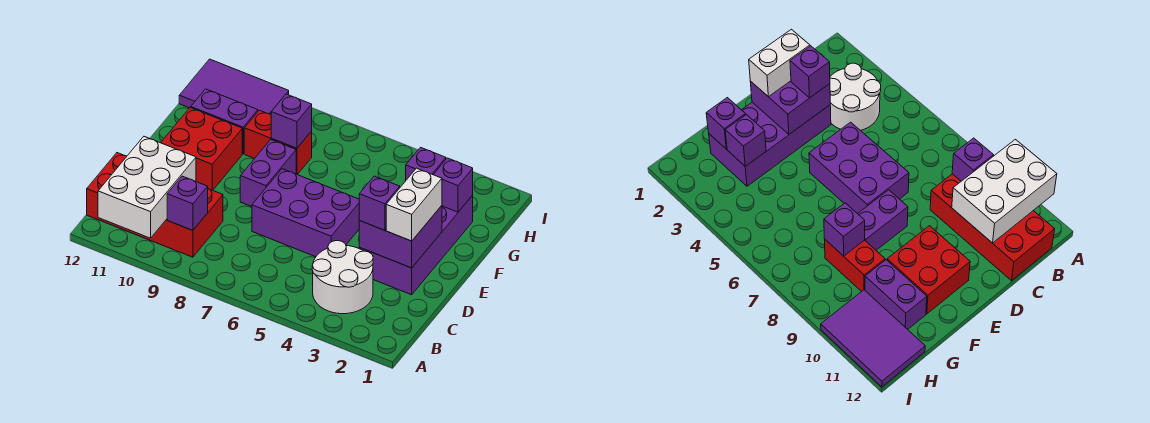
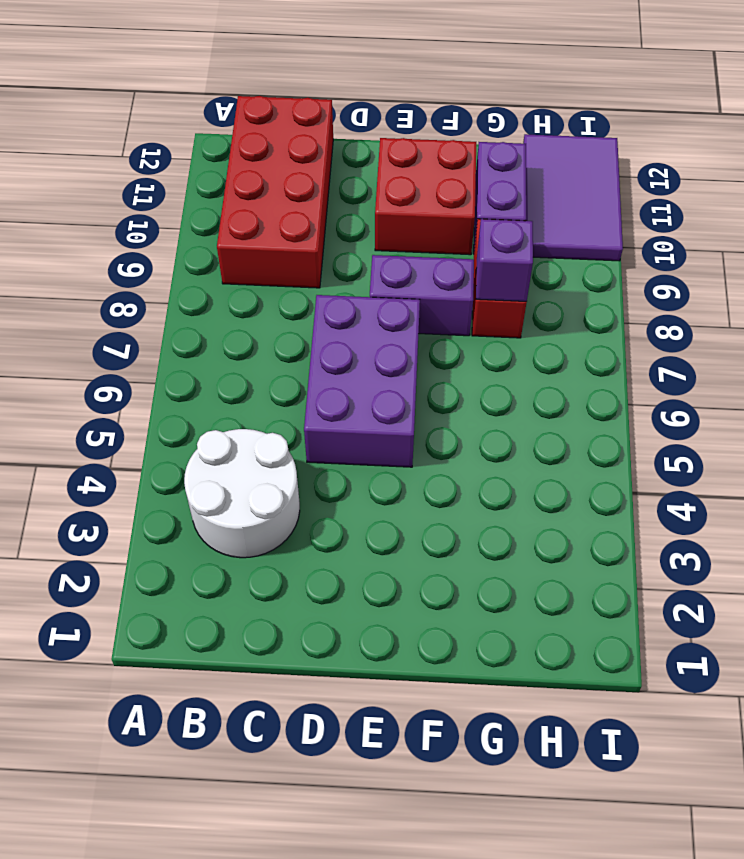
none -> purple 2x4 brick [359,195,473,295]
none -> white 2x3 brick [98,137,196,238]
none -> purple 1x1 brick [167,176,208,230]

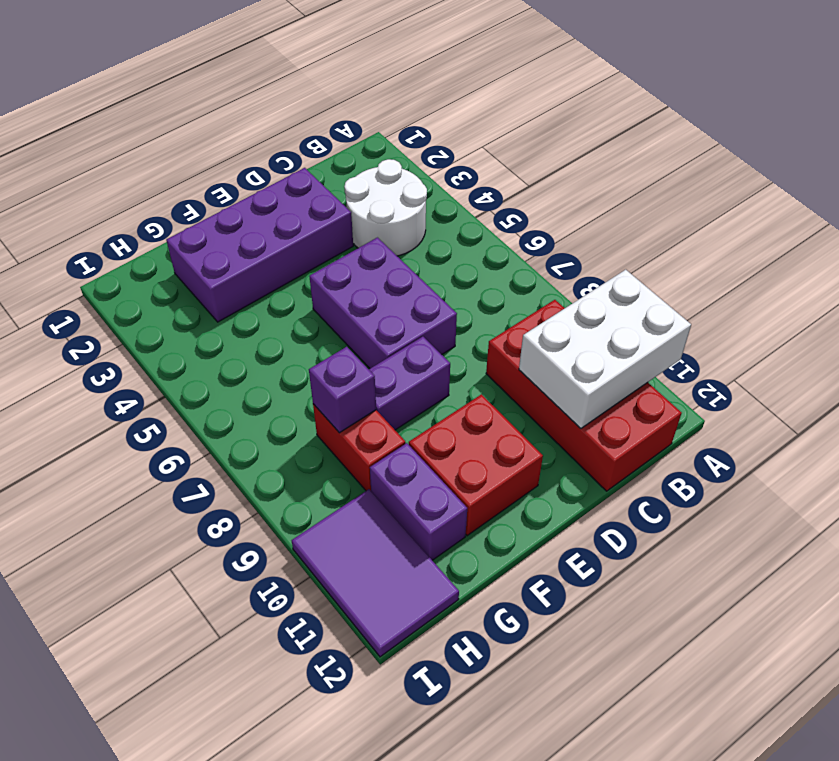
none -> purple 1x1 brick [167,176,208,230]
none -> purple 2x2 brick [359,206,442,268]
none -> purple 1x1 brick [433,158,473,212]

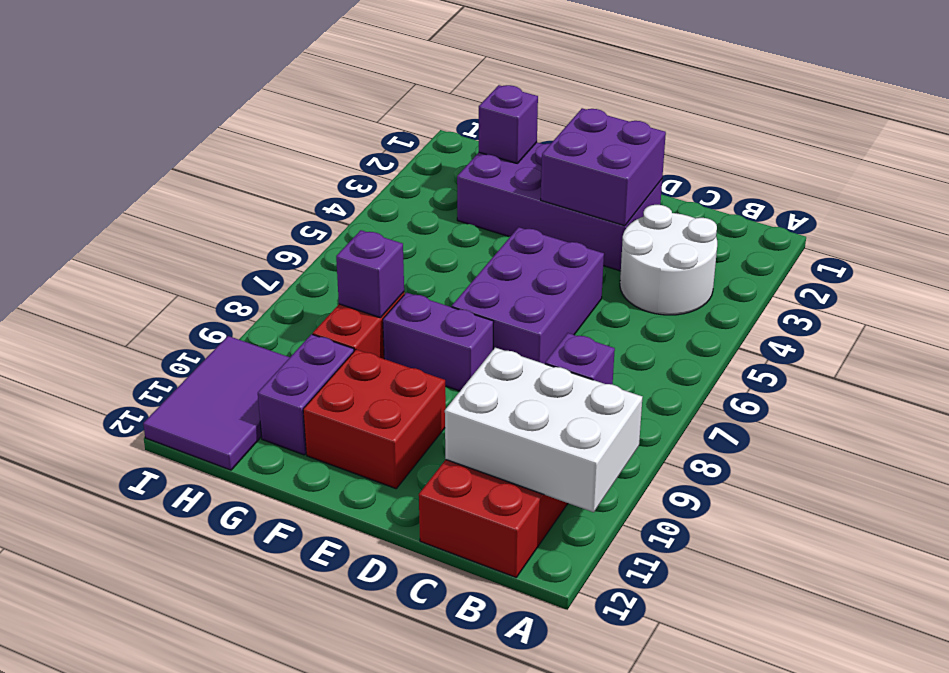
none -> purple 1x1 brick [406,147,446,180]
none -> white 1x2 brick [386,168,442,241]
none -> purple 1x1 brick [359,176,400,230]

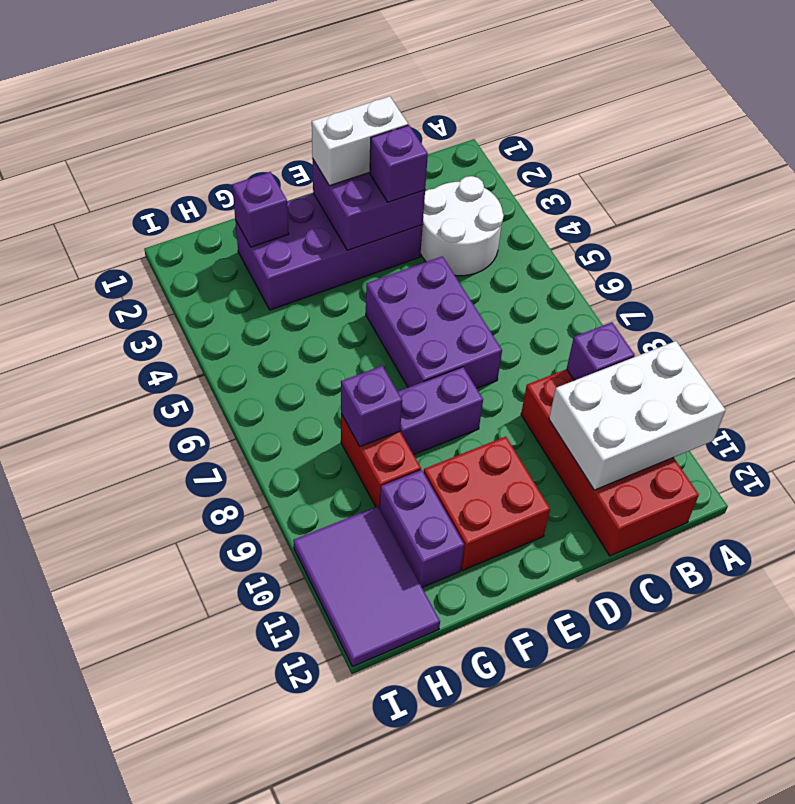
none -> purple 1x1 brick [406,147,446,180]

